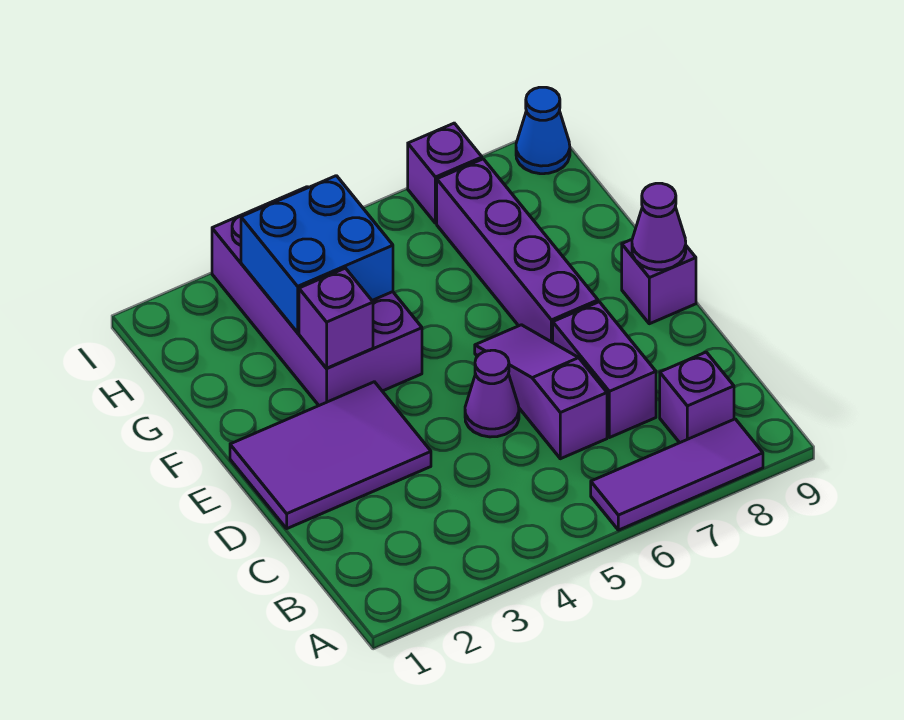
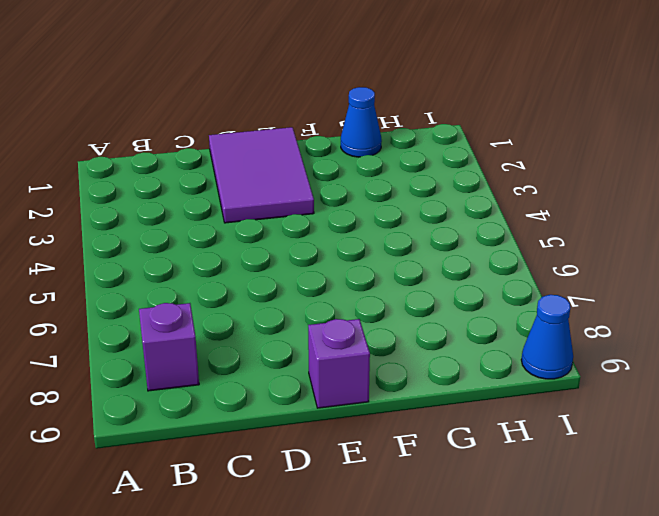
blue 1x1 cone [341,87,382,157] -> none
none -> purple 1x3 tile [591,419,763,530]
none -> purple 1x3 slope [475,325,607,459]
none -> purple 1x2 brick [553,302,656,438]

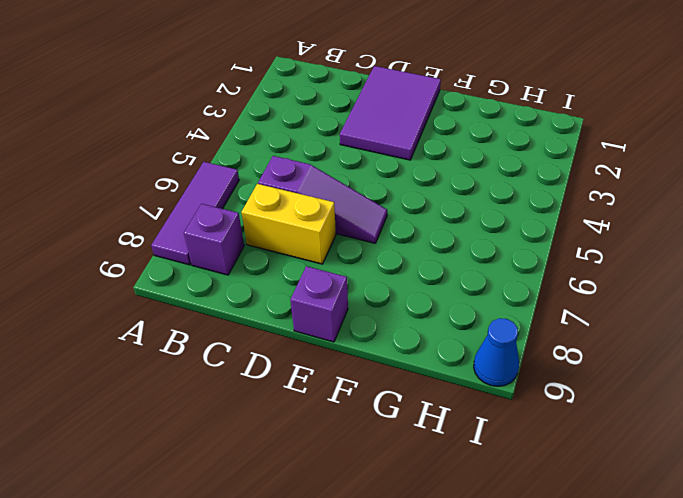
yellow 1x2 brick [242,184,336,264] -> purple 1x2 brick [553,302,656,438]
none -> purple 1x1 cone [465,350,519,437]
none -> purple 1x4 brick [437,159,598,342]
none -> purple 2x4 brick [212,187,422,405]

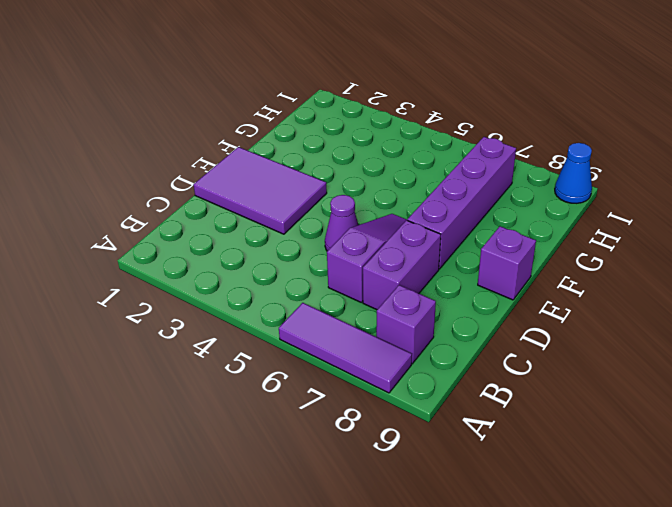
none -> purple 2x4 brick [212,187,422,405]
none -> purple 1x1 brick [408,123,482,223]
none -> purple 1x1 cone [632,183,686,270]

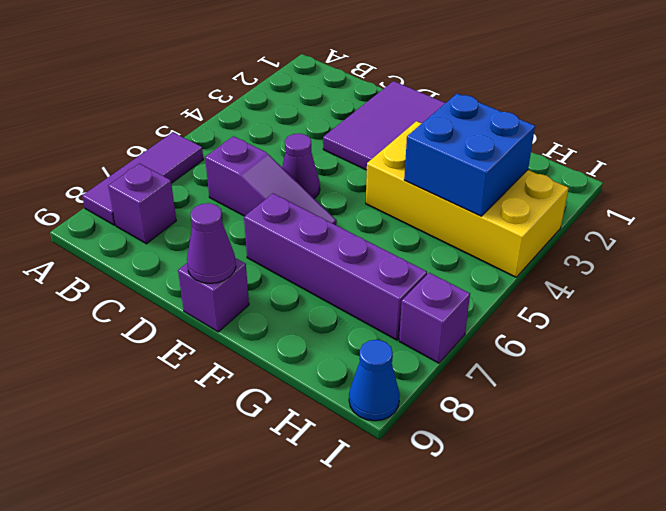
yellow 2x4 brick [366,121,569,277] -> purple 2x4 brick [212,187,422,405]
none -> purple 1x2 brick [553,302,656,438]
none -> purple 1x1 brick [299,268,373,368]

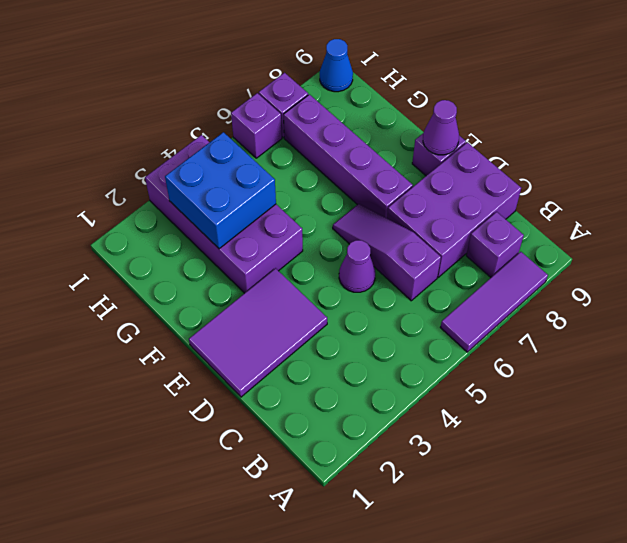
purple 2x3 brick [387,142,521,277] -> purple 1x2 brick [553,302,656,438]
purple 1x1 brick [231,93,282,158] -> purple 1x1 brick moved to [299,268,373,368]

